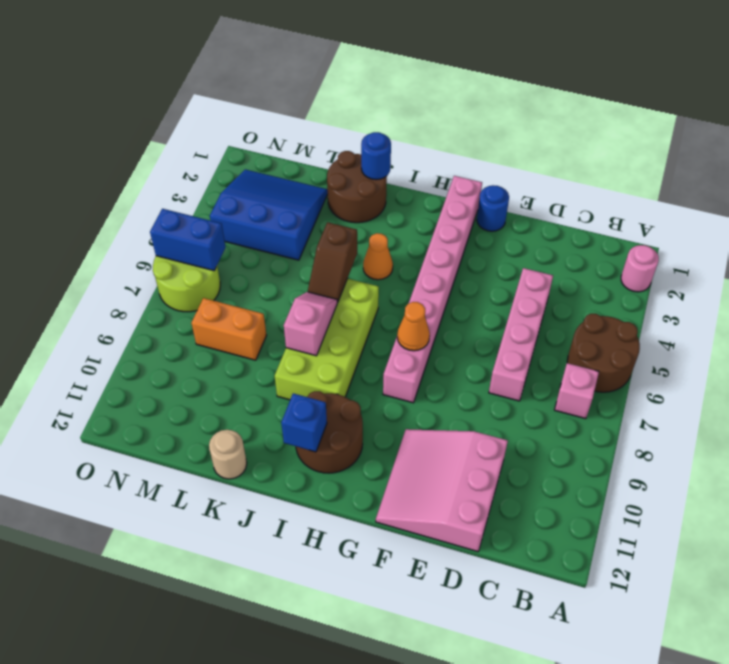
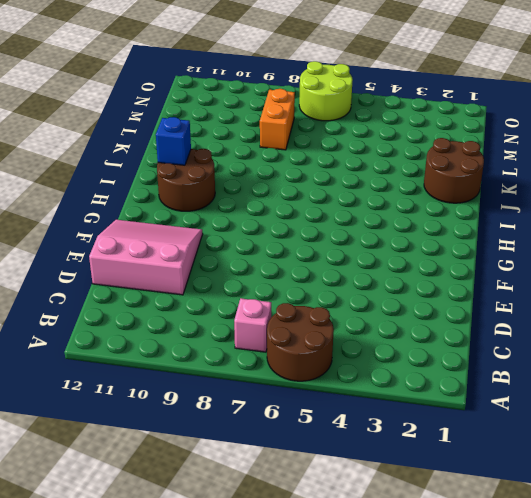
none -> pink 1x1 round brick [621,245,659,292]
none -> pink 1x4 brick [489,268,553,401]
none -> blue 1x1 round brick [477,185,509,231]

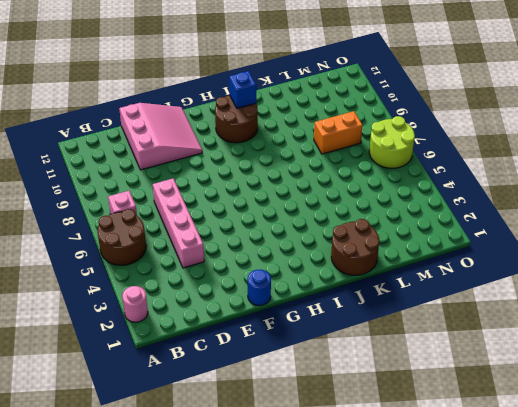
none -> pink 1x8 brick [383,176,482,403]
none -> orange 1x1 cone [363,233,393,280]
none -> lime 2x4 brick [275,279,379,400]

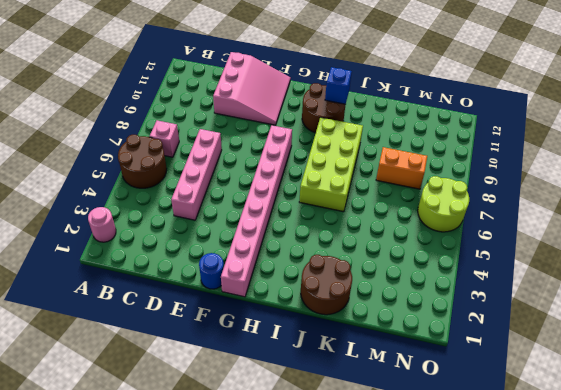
none -> orange 1x1 cone [363,233,393,280]
none -> tan 1x1 round brick [209,430,247,479]
none -> blue 3x3 slope [210,169,328,260]

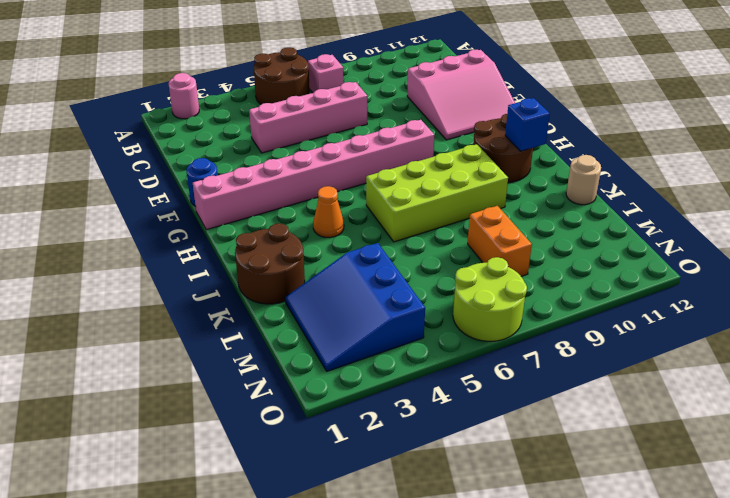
none -> orange 1x1 cone [397,302,430,351]
none -> blue 1x1 round brick [361,132,391,180]
none -> brown 1x2 slope [308,222,357,302]

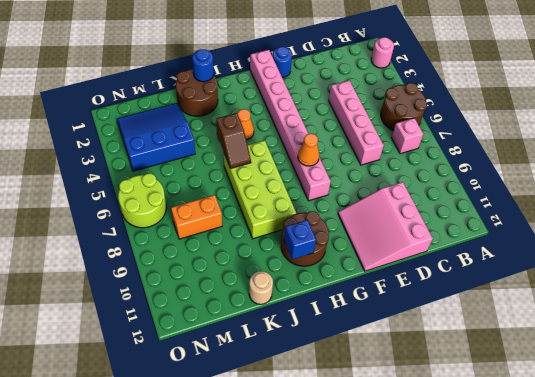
none -> pink 1x2 slope [284,292,337,356]
none -> blue 1x2 brick [150,209,226,271]

